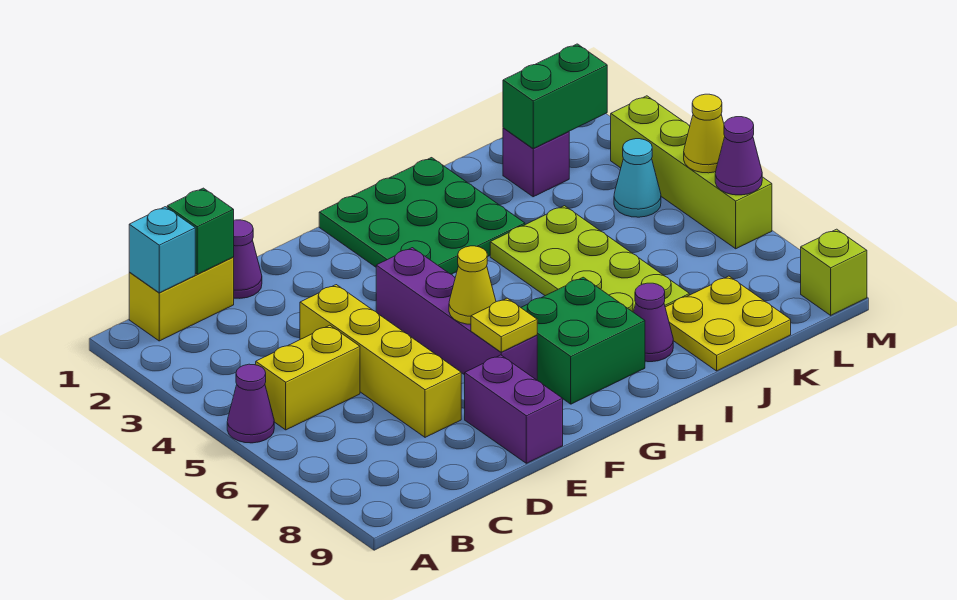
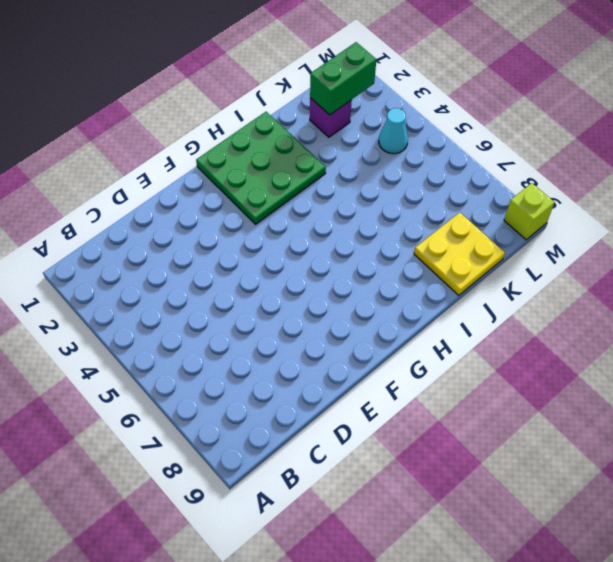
none -> purple 1x1 cone [227,364,274,443]
none -> yellow 1x2 brick [129,257,234,341]
none -> yellow 1x2 brick [256,325,360,430]

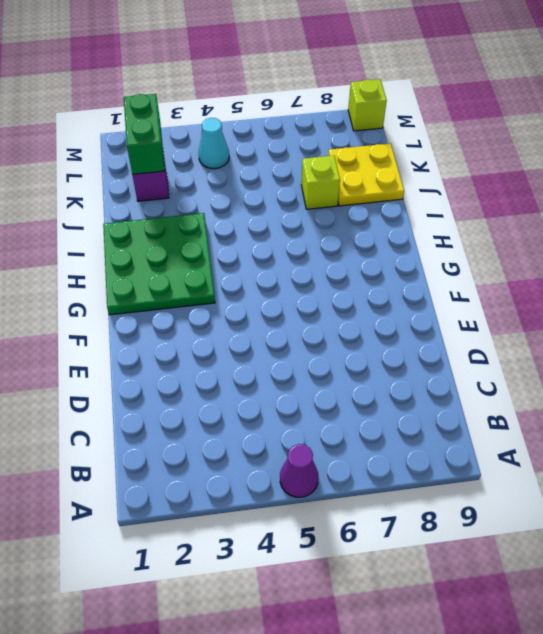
lime 1x1 brick [301,156,340,209] -> lime 2x4 plate [490,206,689,312]
none -> yellow 1x2 brick [129,257,234,341]
none -> yellow 1x2 brick [256,325,360,430]
none -> purple 1x1 cone [233,220,262,298]

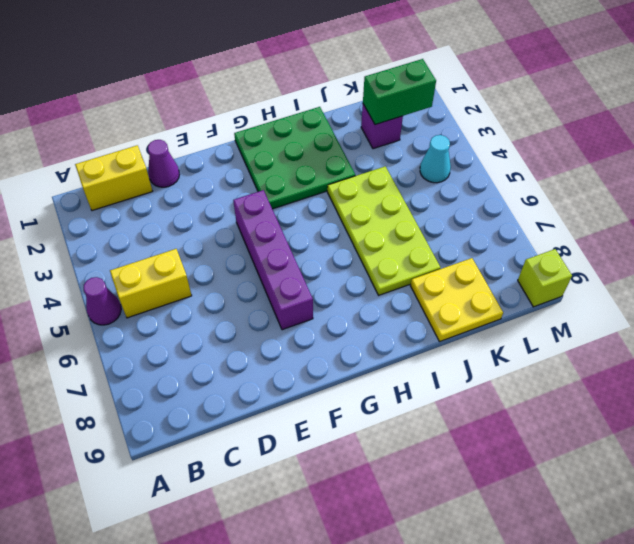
none -> yellow 1x4 brick [300,285,461,437]
none -> purple 1x2 brick [465,355,563,463]
none -> green 2x2 brick [521,277,645,404]

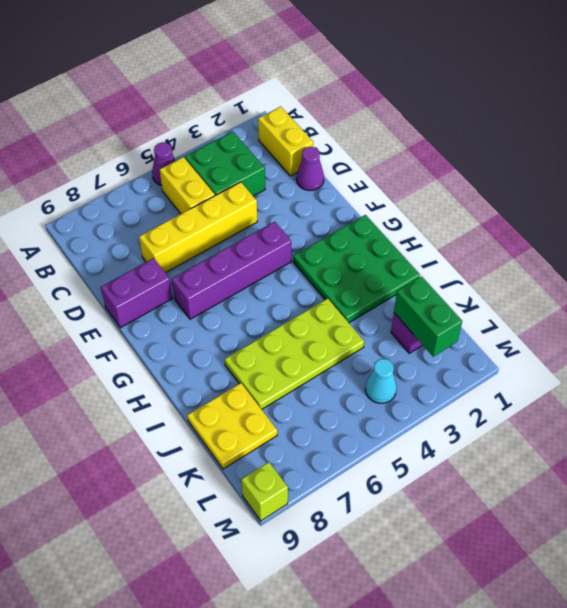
green 2x2 brick [185,131,265,196] -> green 2x2 brick moved to [521,277,645,404]
none -> purple 1x1 cone [634,283,673,362]
none -> lime 1x4 brick [611,96,772,249]
none -> cyan 1x1 brick [129,207,195,293]

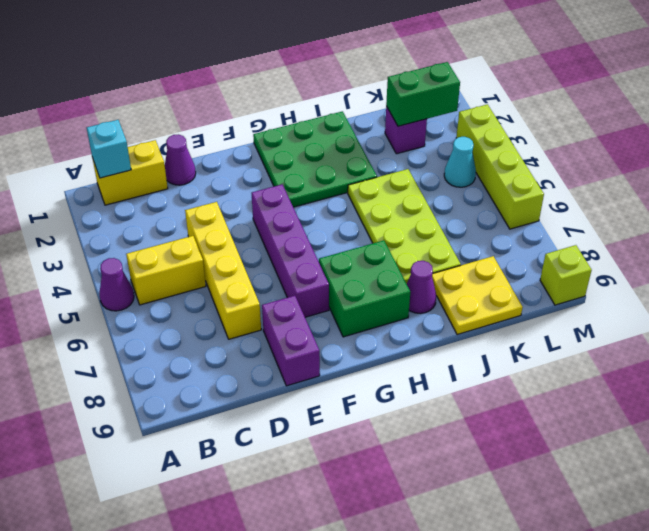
none -> green 1x1 brick [167,188,234,274]
none -> yellow 1x1 cone [449,246,496,324]
none -> yellow 1x1 plate [471,298,537,352]

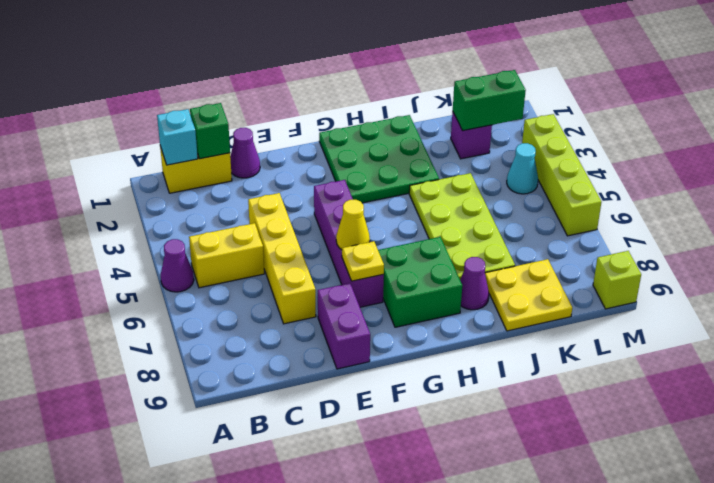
none -> yellow 1x1 cone [684,94,725,173]
none -> purple 1x1 cone [715,117,762,195]

